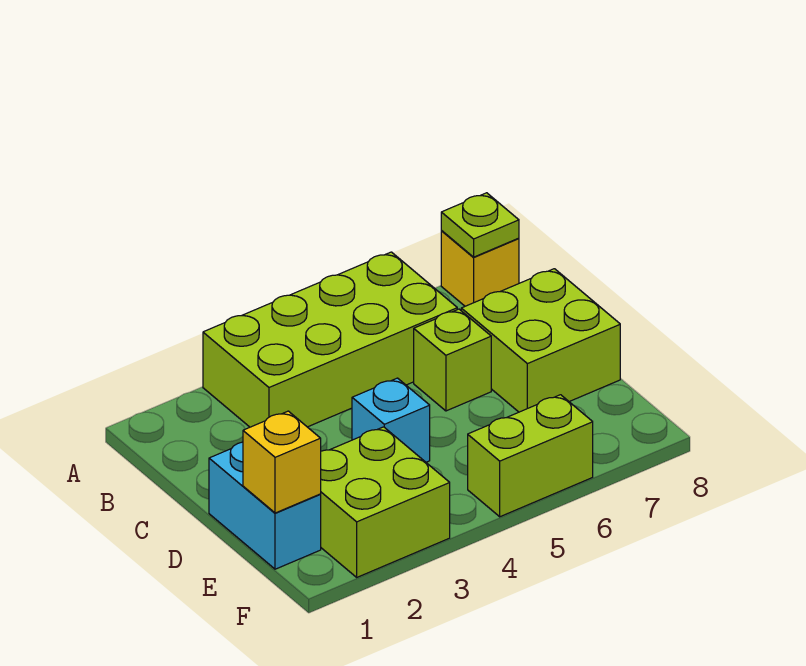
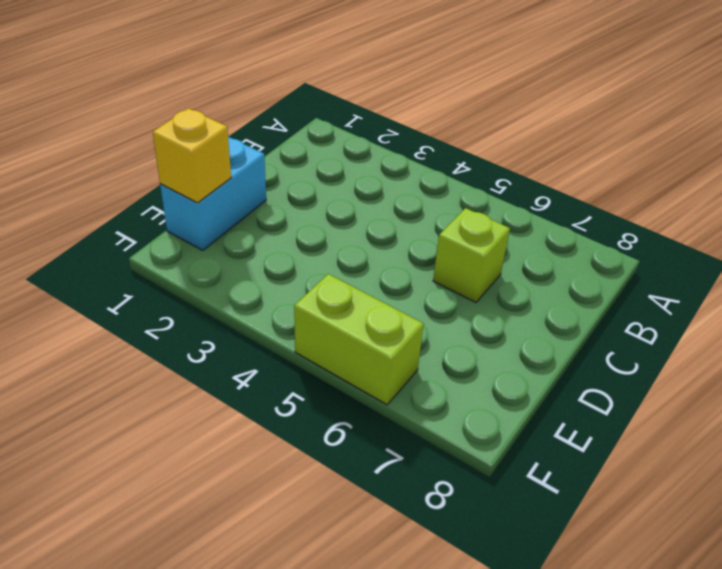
none -> lime 2x4 brick [203,252,457,427]
none -> yellow 1x1 brick [441,231,519,306]

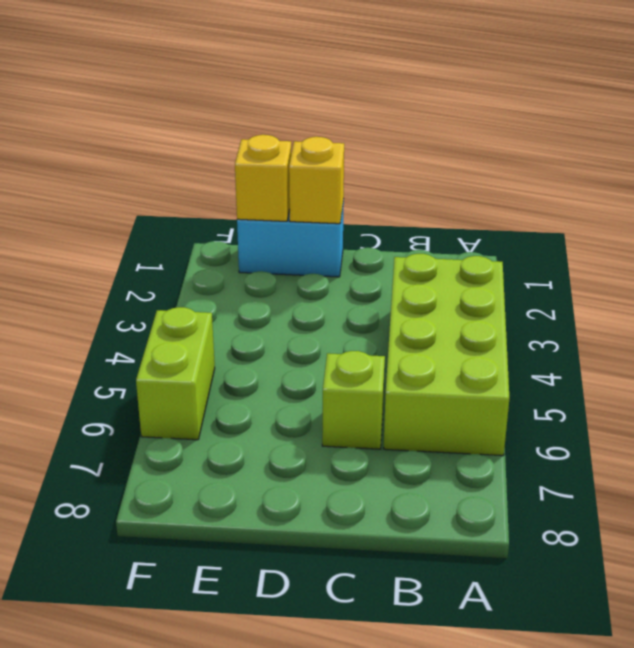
yellow 1x1 brick [289,137,344,224] -> yellow 1x1 brick moved to [441,231,519,306]
none -> lime 2x2 brick [461,269,620,412]
none -> cyan 1x1 brick [352,378,430,462]

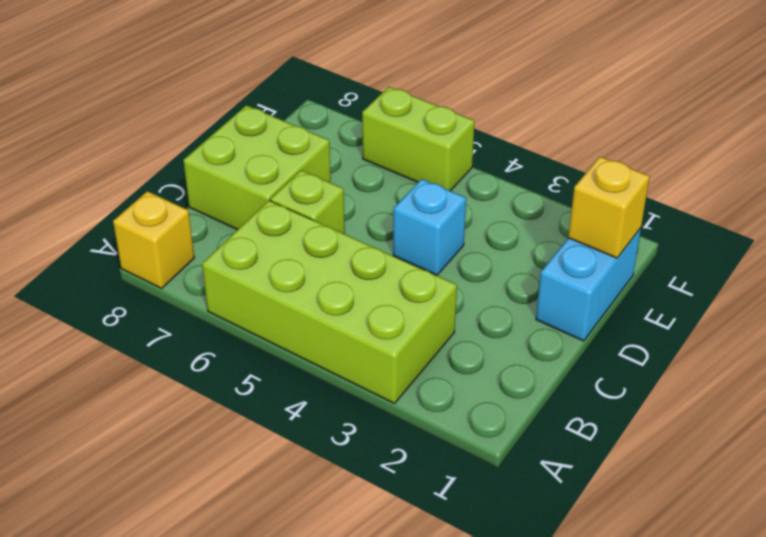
none -> lime 2x2 brick [320,427,450,577]
none -> lime 1x1 plate [441,193,519,257]

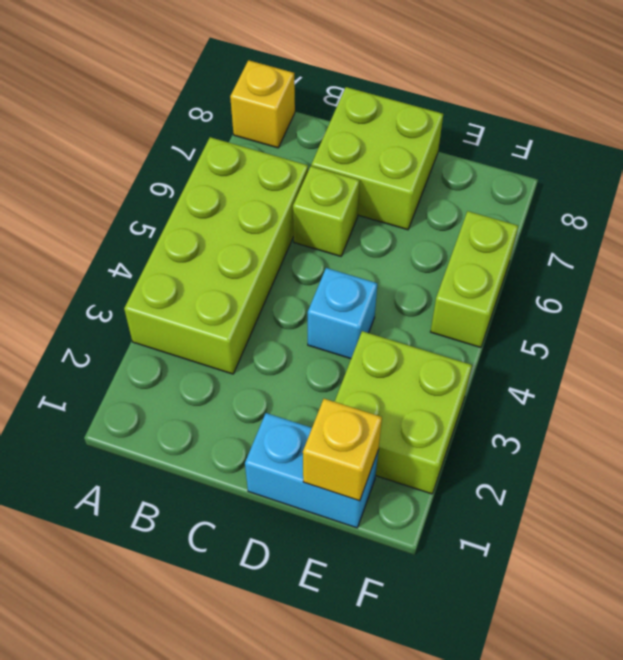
none -> lime 1x1 plate [441,193,519,257]

